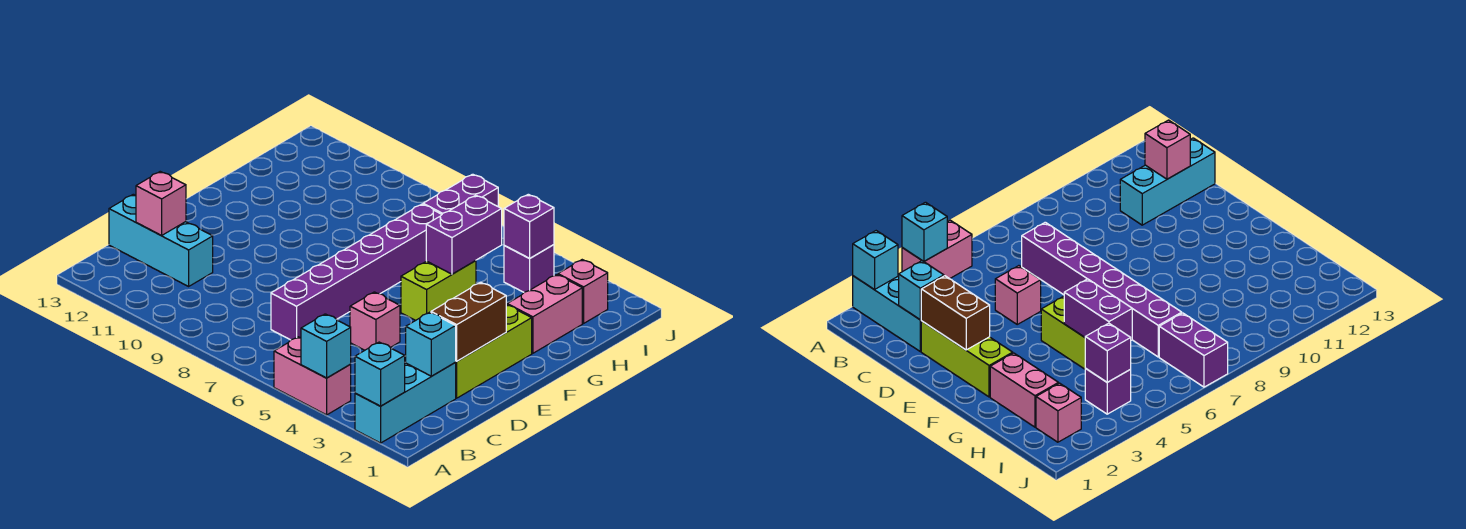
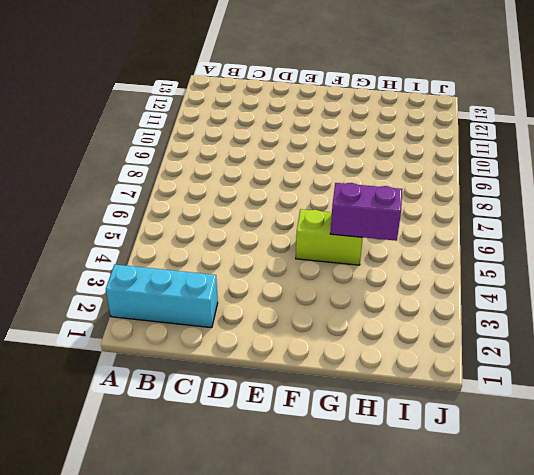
none -> pink 1x2 brick [274,337,351,415]
none -> purple 1x6 brick [271,204,442,340]
none -> cyan 1x3 brick [109,194,213,286]

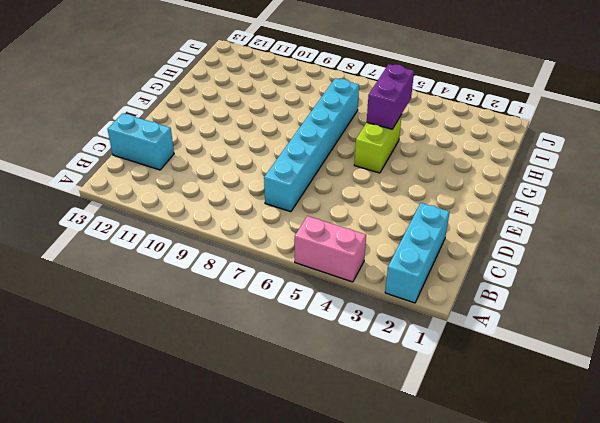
cyan 1x6 brick [264,78,359,212] -> purple 1x6 brick [271,204,442,340]
cyan 1x2 brick [108,113,174,170] -> cyan 1x3 brick [109,194,213,286]
none -> lime 1x3 brick [455,305,532,398]
none -> pink 1x1 brick [350,292,400,350]
none -> pink 1x2 brick [507,275,582,353]

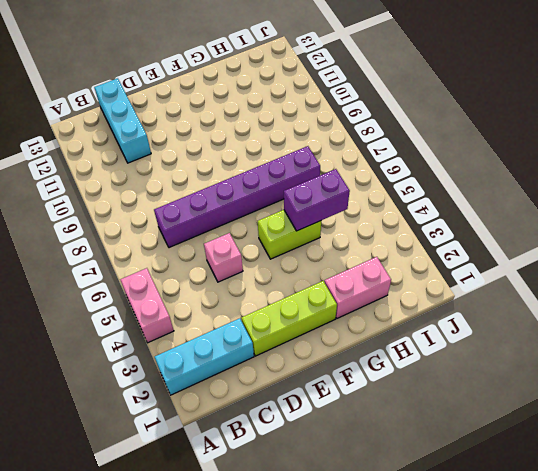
none -> pink 1x1 brick [558,260,608,323]
none -> purple 1x1 brick [504,245,554,292]
none -> purple 1x2 brick [423,174,498,214]

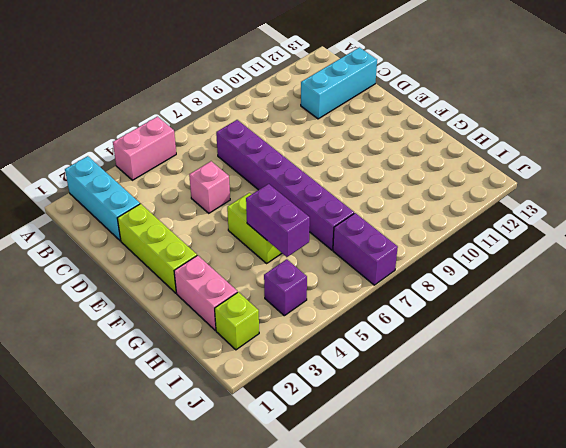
lime 1x1 brick [215,292,259,350] -> pink 1x1 brick [558,260,608,323]
none -> cyan 1x1 brick [355,342,405,406]
none -> cyan 1x1 brick [301,314,351,378]
none -> cyan 1x1 brick [406,312,456,376]

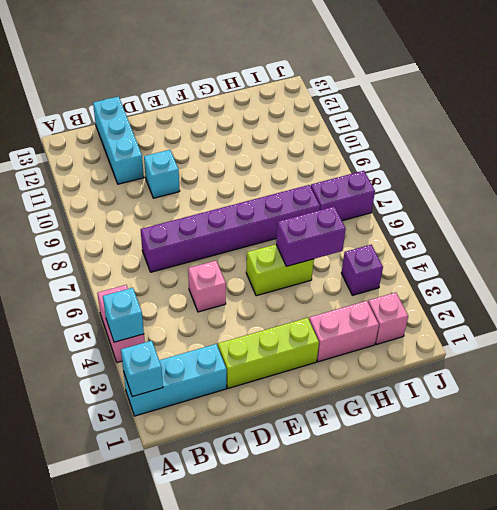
cyan 1x1 brick [144,150,180,198] -> cyan 1x1 brick moved to [406,312,456,376]
none -> pink 1x1 brick [136,172,186,236]
none -> brown 1x2 brick [431,282,506,361]
none -> purple 1x1 brick [504,194,554,258]

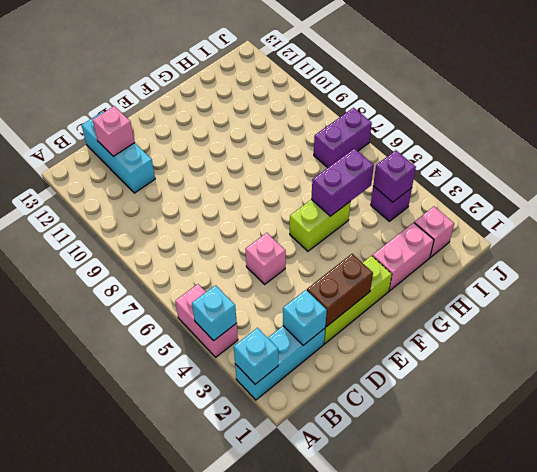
none -> purple 1x6 brick [271,204,442,340]

